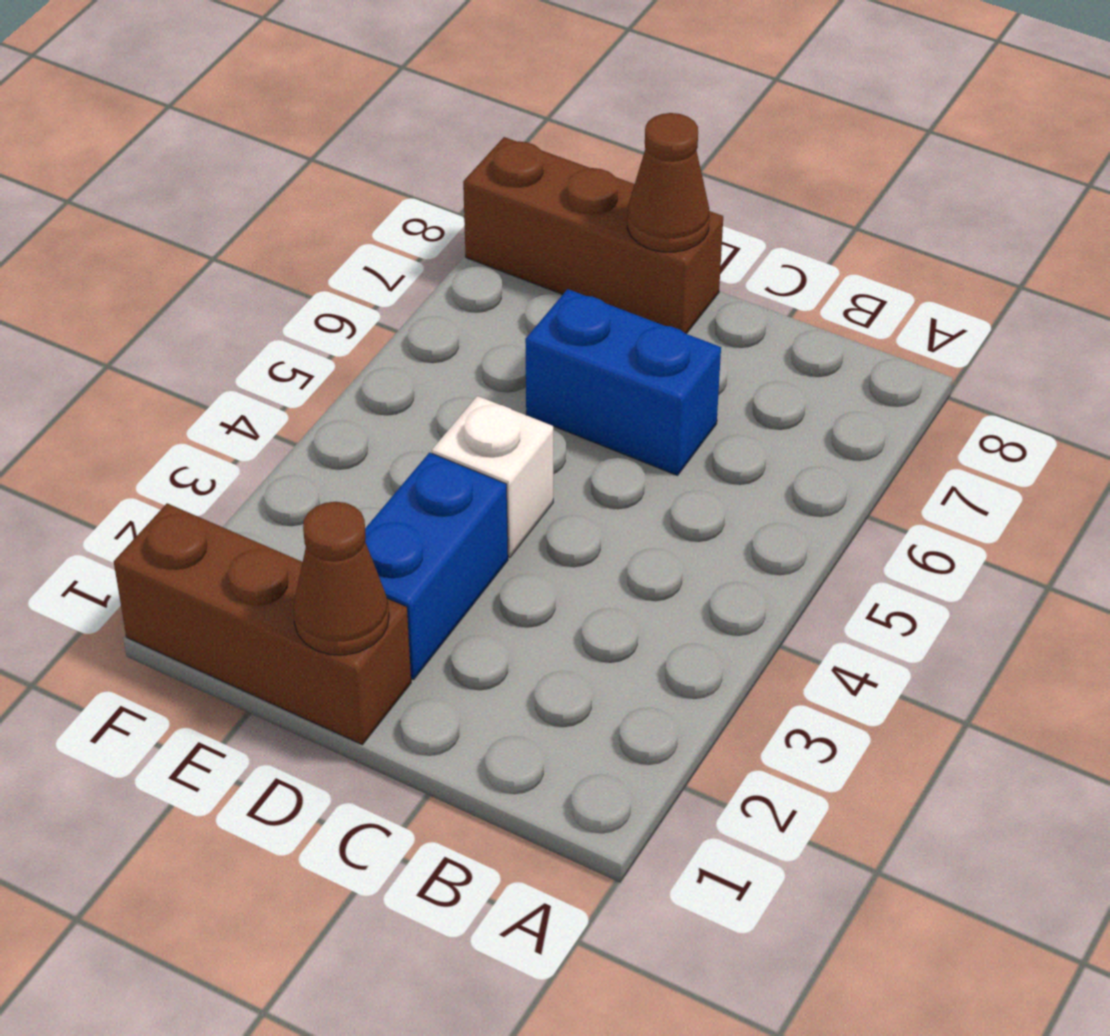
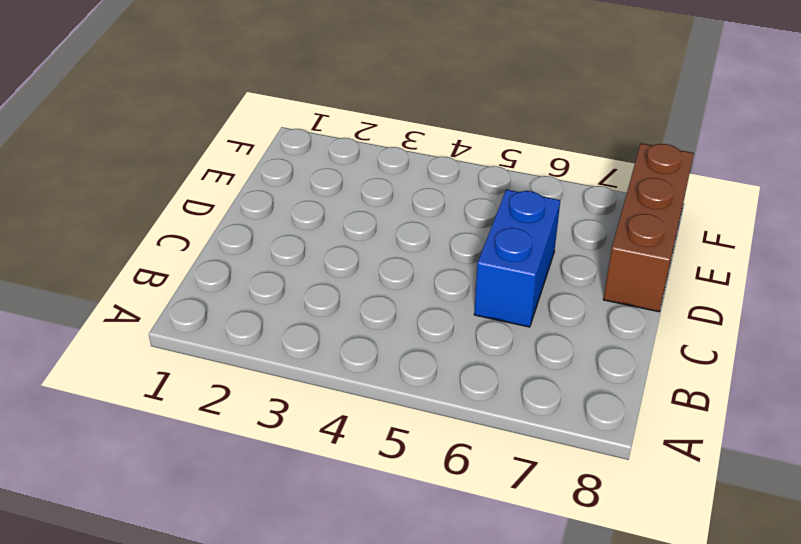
none -> brown 1x3 brick [114,503,411,745]
none -> blue 1x2 brick [365,453,508,680]

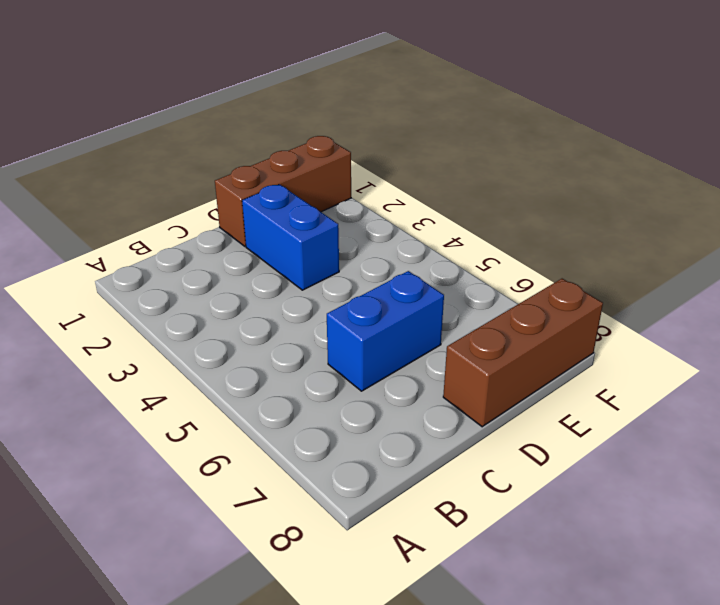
none -> white 1x1 brick [432,396,553,557]
none -> brown 1x1 cone [293,502,389,655]

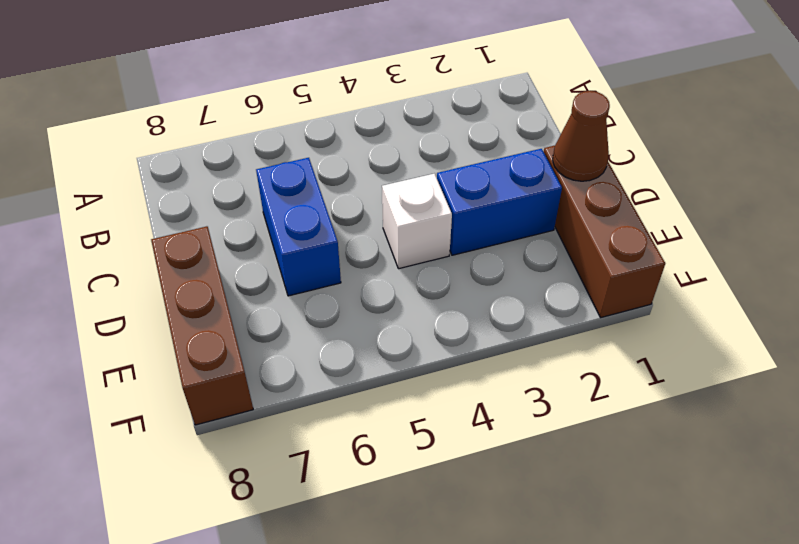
none -> brown 1x1 cone [627,113,709,252]

